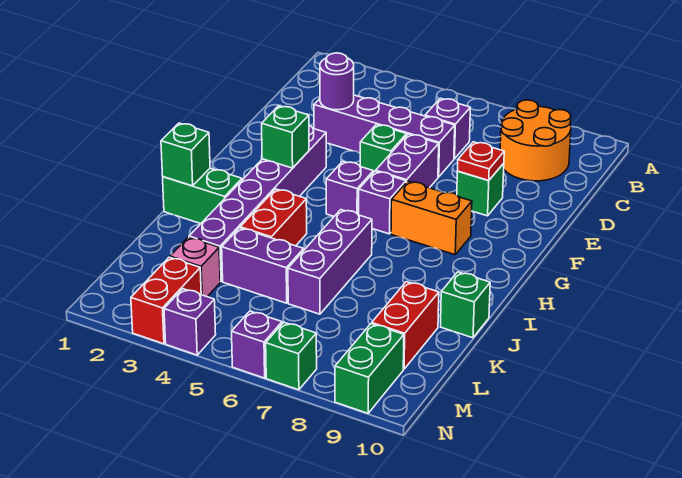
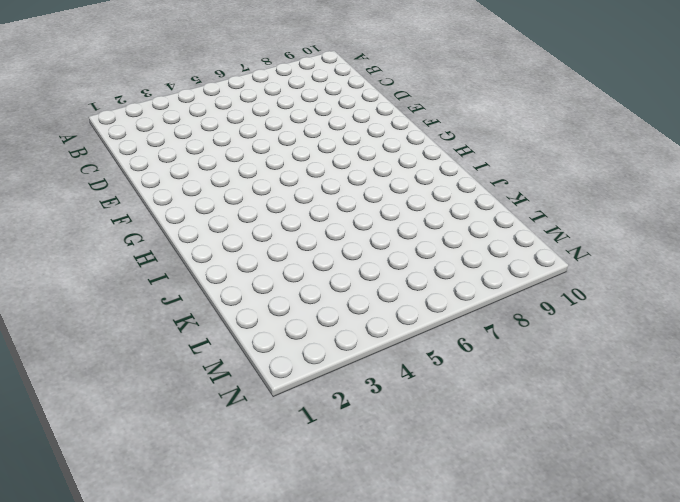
none -> orange 2x2 round brick [500,100,571,181]
none -> purple 1x1 brick [425,98,470,159]
none -> purple 1x4 brick [314,95,455,177]

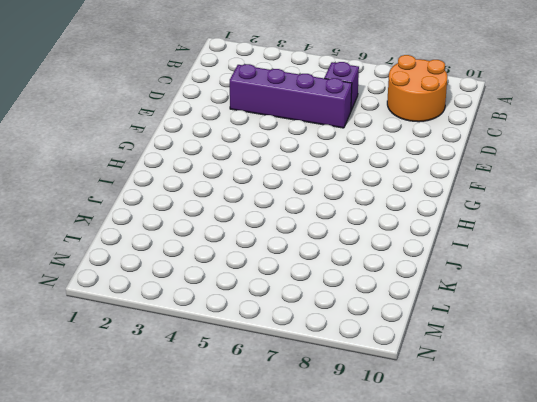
none -> green 1x1 brick [360,125,407,173]
none -> purple 1x2 brick [376,134,439,188]
none -> green 1x1 brick [457,163,504,216]

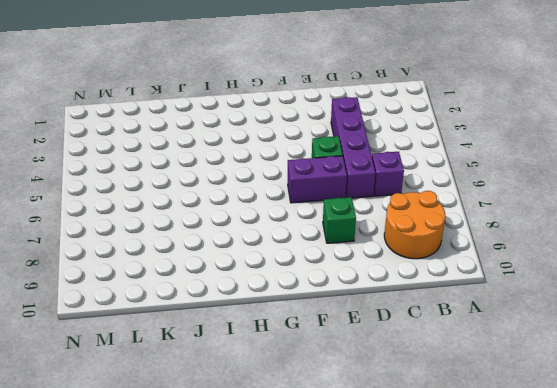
none -> purple 1x6 brick [189,125,326,282]
none -> purple 1x1 brick [326,161,373,216]
none -> purple 1x1 brick [359,171,406,234]

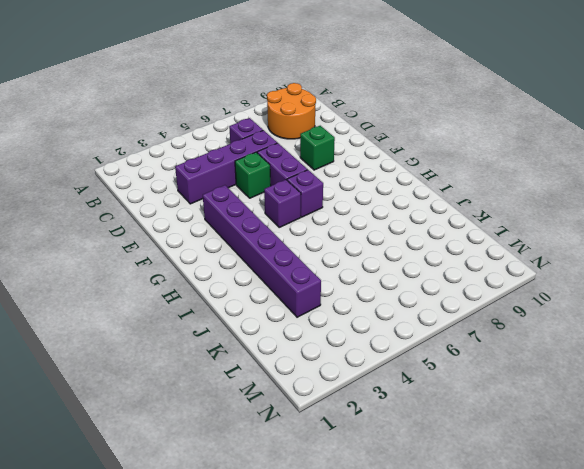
none -> orange 1x2 brick [391,181,472,255]
none -> green 1x2 brick [163,168,242,224]
none -> red 1x2 brick [240,189,307,246]

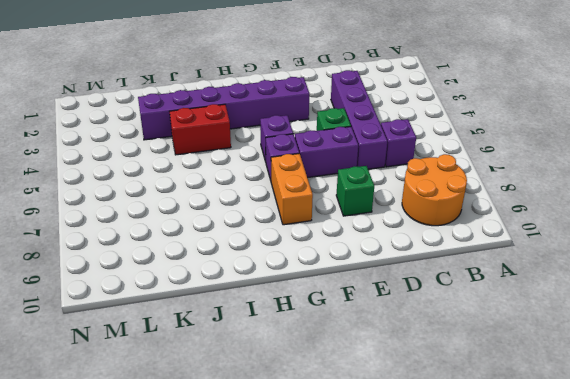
none -> green 1x2 brick [163,168,242,224]
none -> purple 1x3 brick [288,210,372,314]
none -> green 1x1 brick [441,272,490,338]

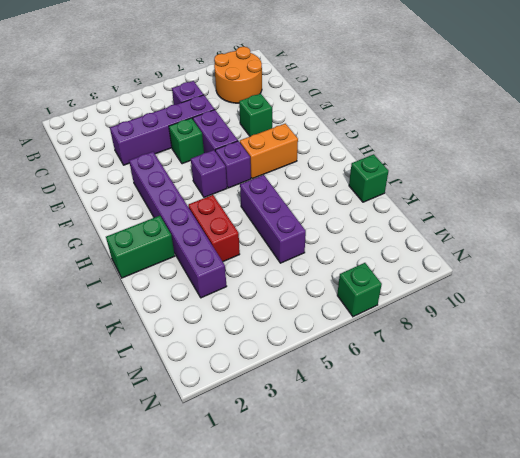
none -> purple 1x2 brick [222,228,304,303]
none -> red 1x2 brick [372,282,439,369]
none -> pink 1x1 brick [170,237,220,297]

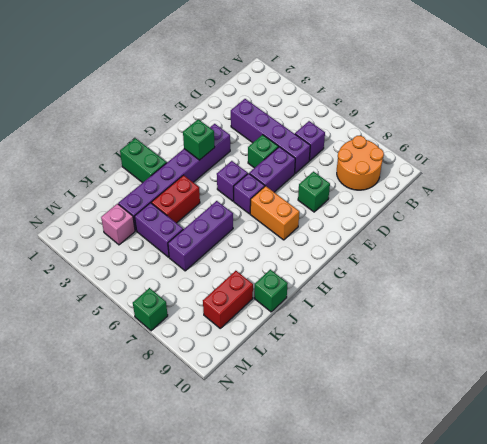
none -> red 1x2 brick [131,257,201,344]
none -> green 1x2 brick [335,324,404,413]
none -> purple 1x1 brick [164,289,216,355]

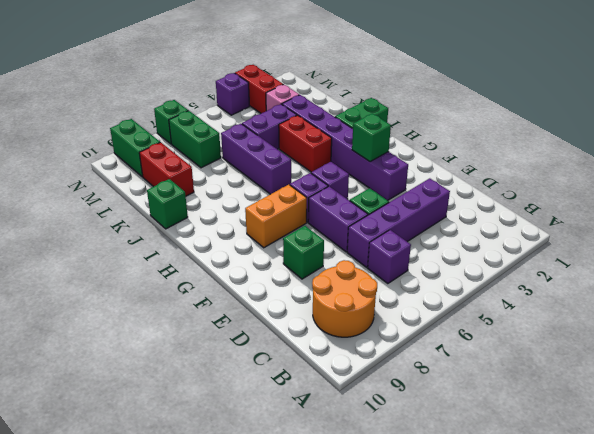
green 1x2 brick [169,111,221,168] -> none
none -> purple 1x1 brick [232,311,282,378]
none -> purple 1x1 round brick [320,53,354,110]
none -> red 1x1 plate [457,142,504,180]

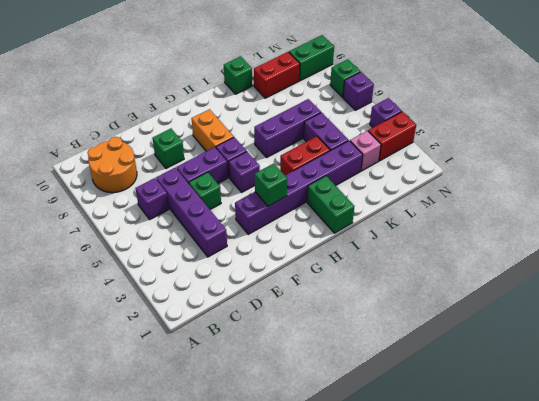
none -> purple 1x1 round brick [320,53,354,110]
none -> red 1x1 plate [457,142,504,180]
none -> green 1x1 brick [161,123,210,186]

